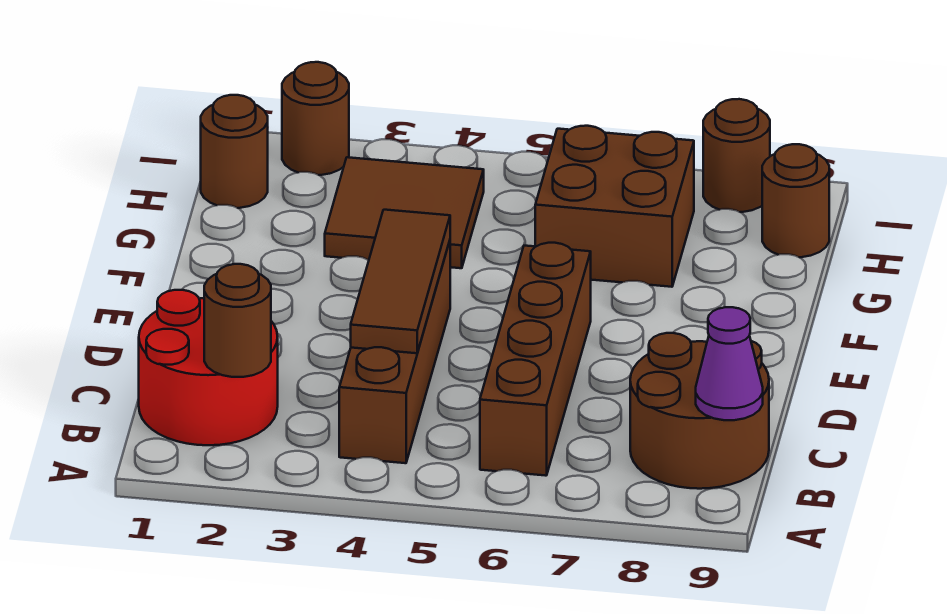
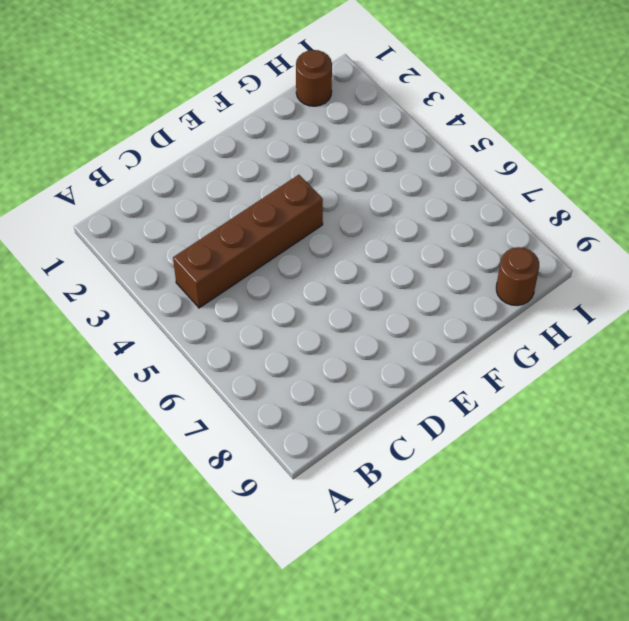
none -> red 2x2 round brick [139,290,278,445]
none -> brown 1x4 brick [480,243,591,476]
none -> brown 2x2 round brick [630,333,769,489]

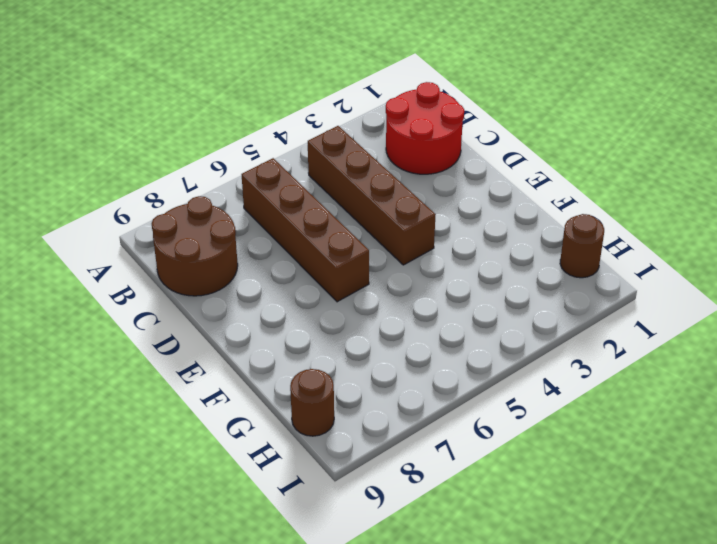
none -> brown 2x2 tile [325,157,484,268]
none -> brown 2x2 brick [535,126,694,287]
none -> brown 1x1 round brick [282,62,349,175]

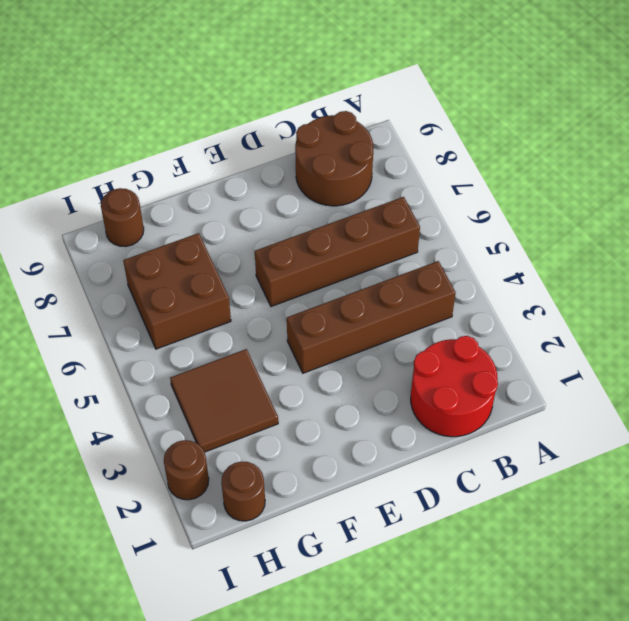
none -> brown 1x1 round brick [703,99,770,212]
none -> brown 1x1 round brick [204,264,271,377]
none -> purple 1x1 cone [696,307,763,420]

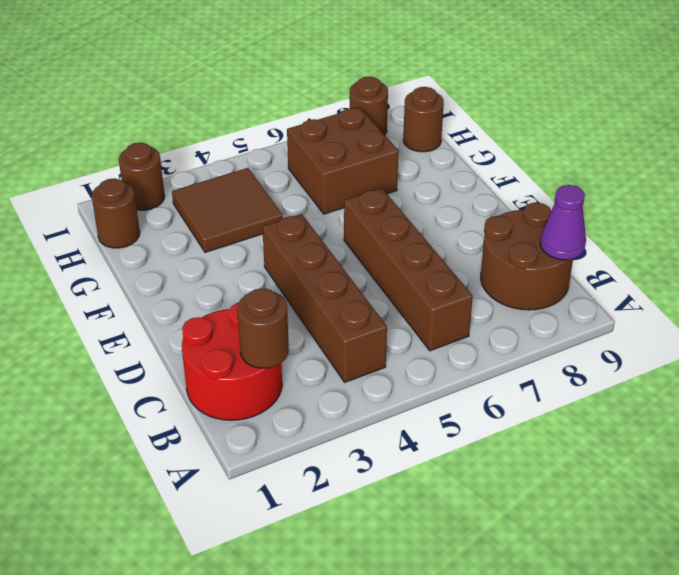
none -> brown 1x3 tile [351,210,450,353]

